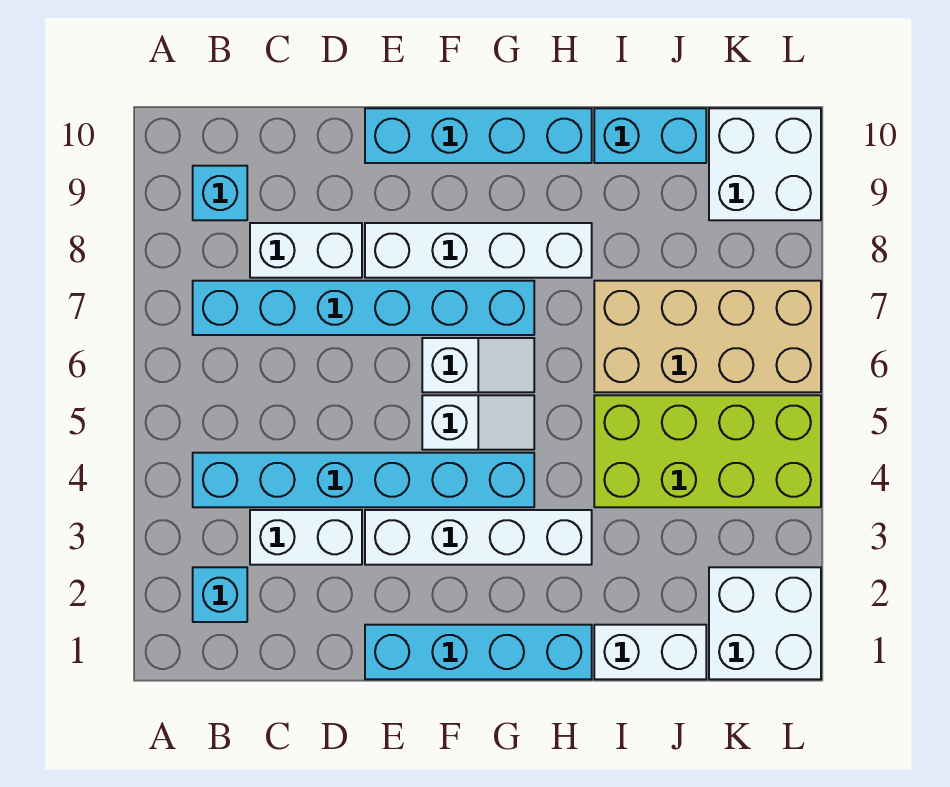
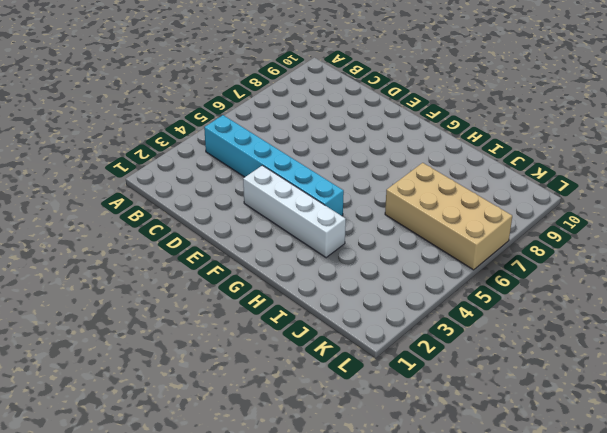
none -> cyan 1x1 brick [193,567,247,622]
none -> cyan 1x6 brick [193,281,534,335]
none -> cyan 1x1 brick [193,166,247,220]

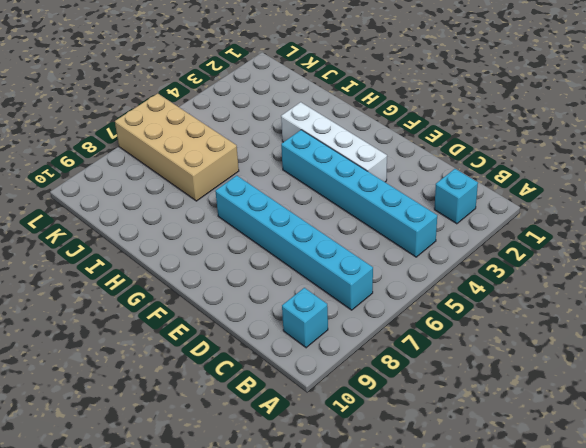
none -> white 1x2 brick [250,510,362,565]
none -> white 1x2 brick [250,223,362,278]
none -> cyan 1x4 brick [365,625,592,679]

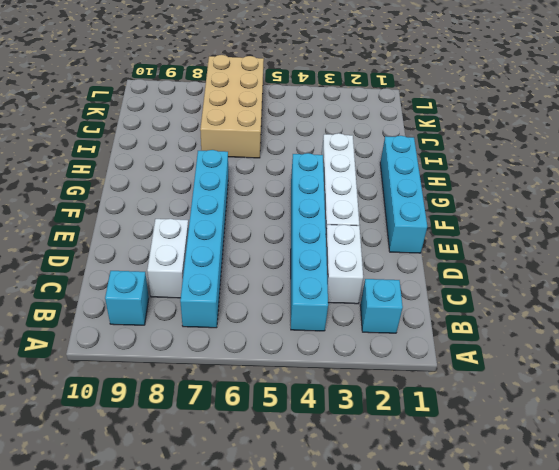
none -> white 1x4 brick [365,223,592,278]
none -> cyan 1x4 brick [365,108,592,163]
none -> white 1x2 slope [422,395,534,450]

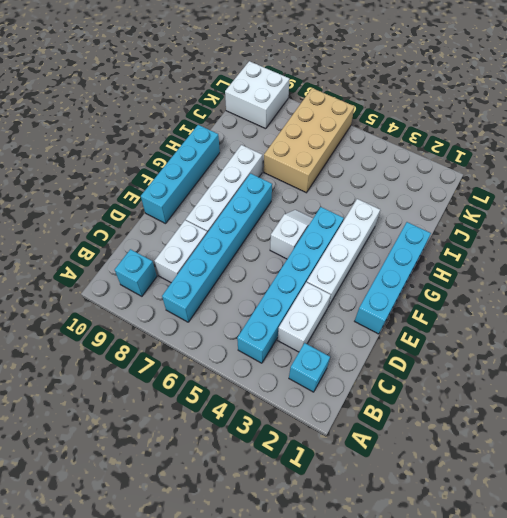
none -> white 1x2 slope [422,338,534,392]
none -> white 1x2 brick [594,625,706,679]
none -> lime 2x4 brick [594,395,821,507]

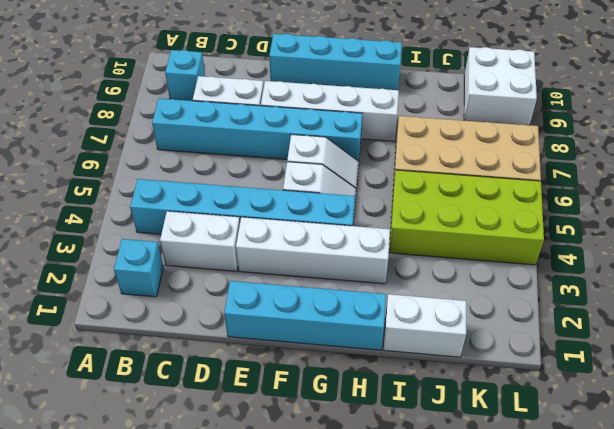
none -> cyan 1x2 brick [594,108,706,163]
none -> white 2x2 brick [709,567,821,679]

